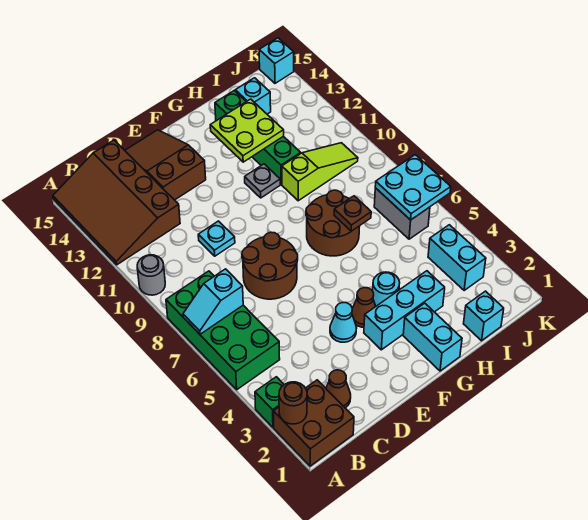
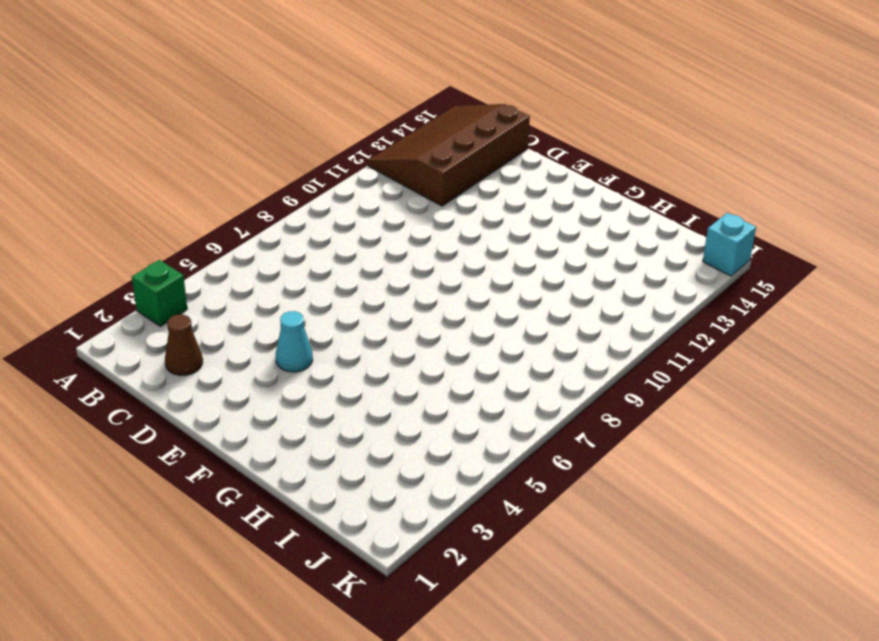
none -> brown 2x2 brick [274,380,354,466]
none -> green 2x4 brick [166,271,280,390]
none -> grey 1x1 round brick [137,255,165,295]

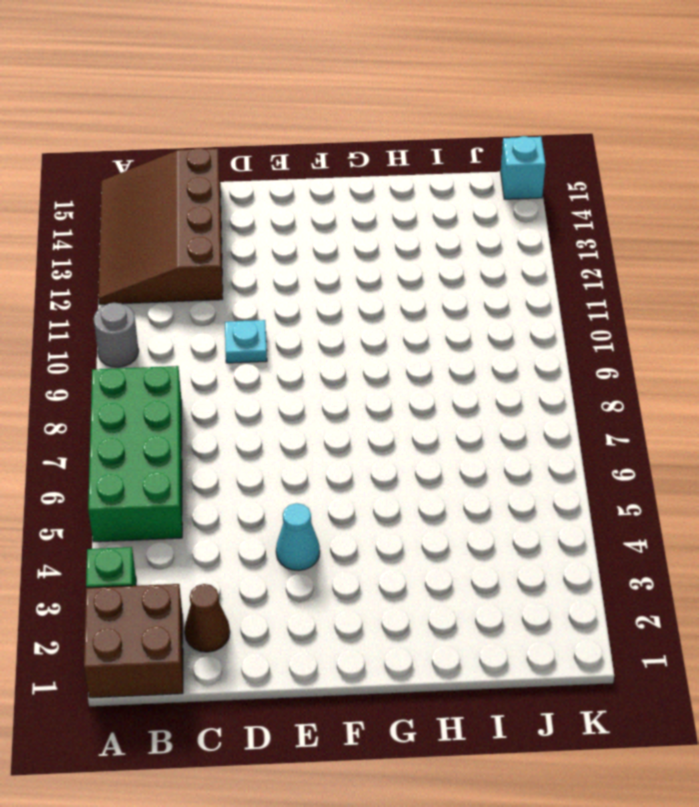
none -> brown 2x2 round brick [242,232,298,299]
none -> brown 2x3 slope [125,130,206,200]
none -> cyan 1x3 brick [364,271,445,350]

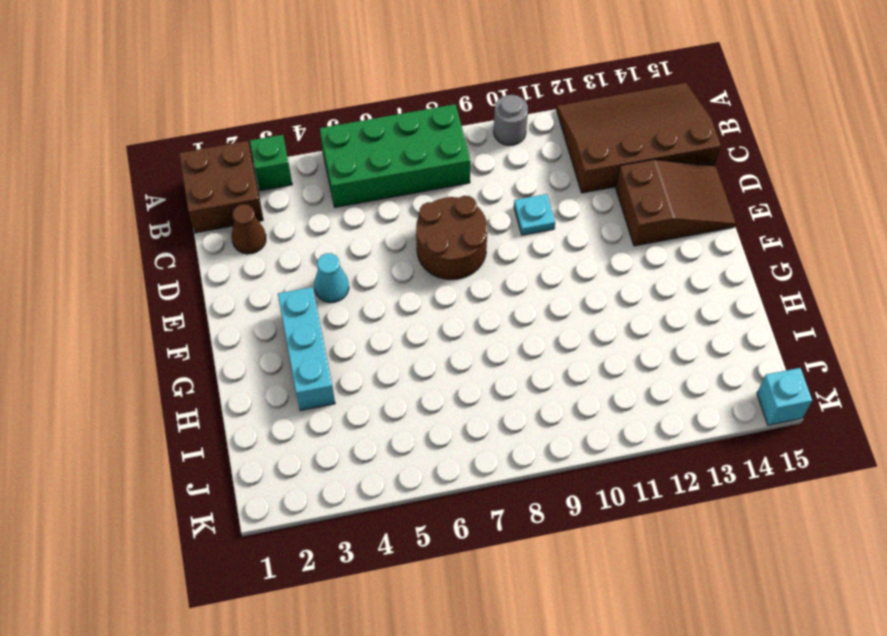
none -> brown 1x1 cone [352,288,376,327]
none -> cyan 1x2 brick [403,303,462,371]
none -> cyan 1x1 round brick [373,272,400,306]

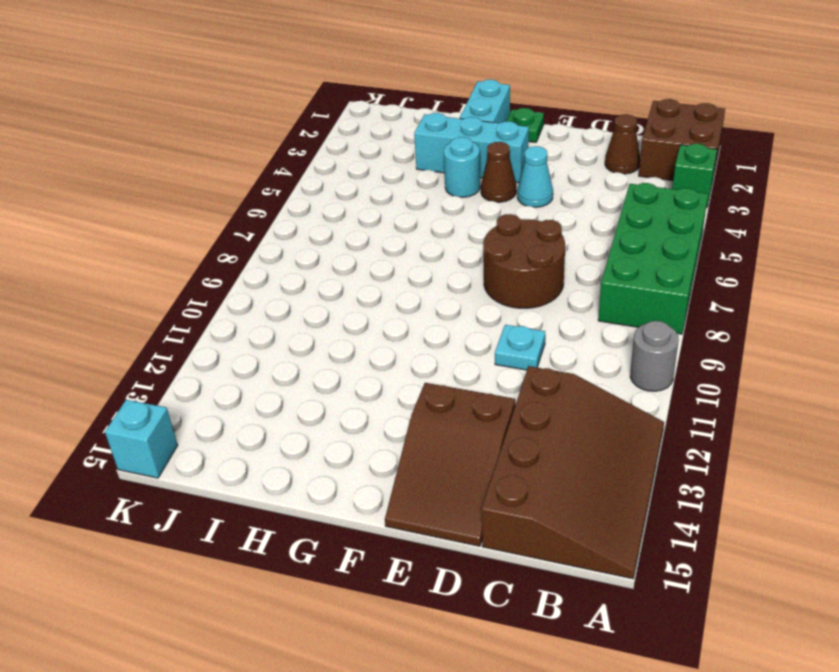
green 1x1 plate [506,108,544,142] -> none
none -> brown 2x2 round brick [306,190,360,256]
none -> grey 1x1 plate [245,164,280,198]
none -> lime 1x3 slope [282,143,358,201]

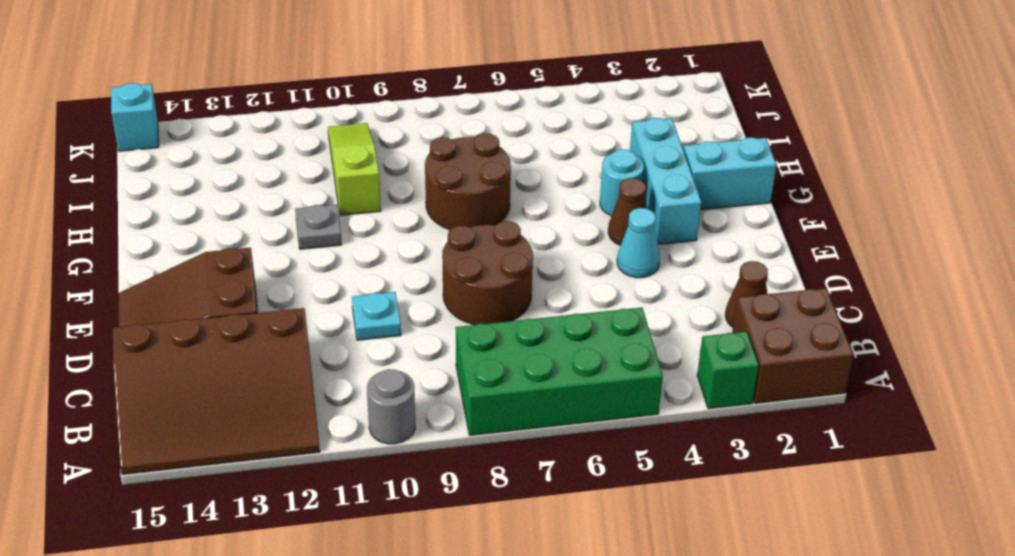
none -> green 1x4 brick [215,91,301,184]
none -> cyan 1x1 brick [464,291,504,341]
none -> cyan 1x1 brick [235,78,271,114]

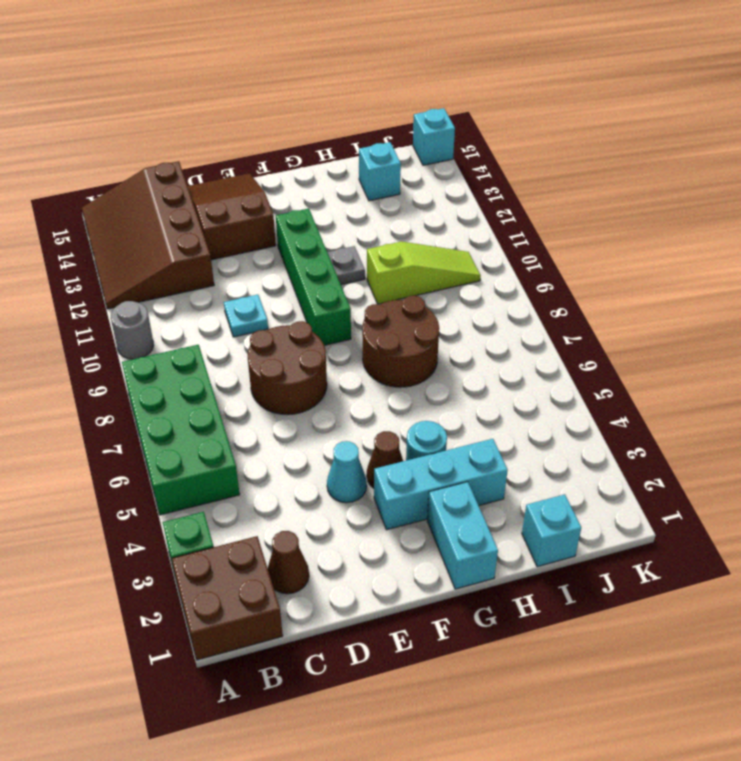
green 1x4 brick [276,208,351,345] -> green 1x4 brick moved to [215,91,301,184]
none -> cyan 1x2 brick [428,225,486,290]
none -> grey 1x2 brick [374,188,430,239]
none -> brown 1x1 round brick [279,382,307,424]

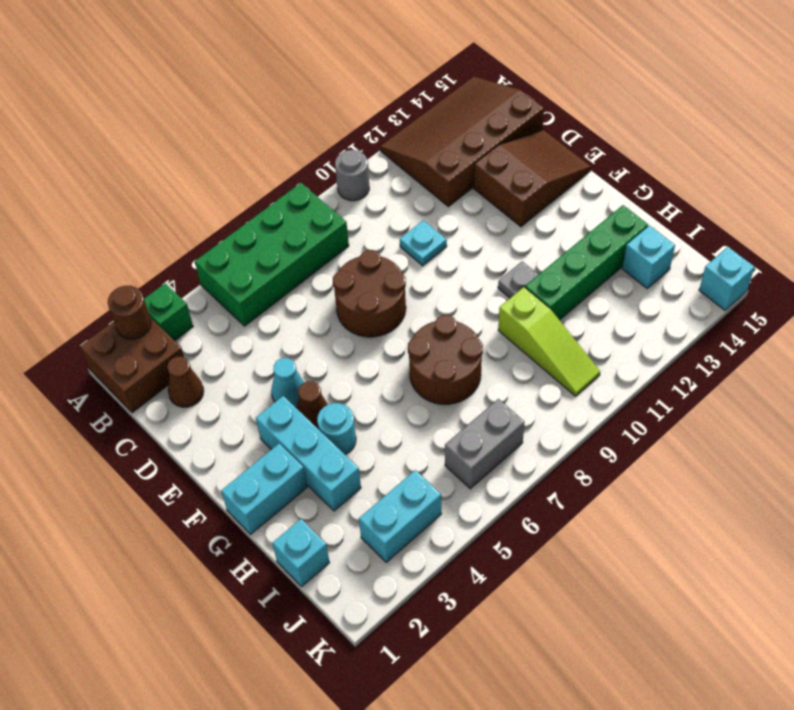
none -> cyan 1x2 slope [183,269,243,334]
none -> lime 2x2 plate [210,99,284,162]
none -> brown 1x1 plate [334,196,371,231]

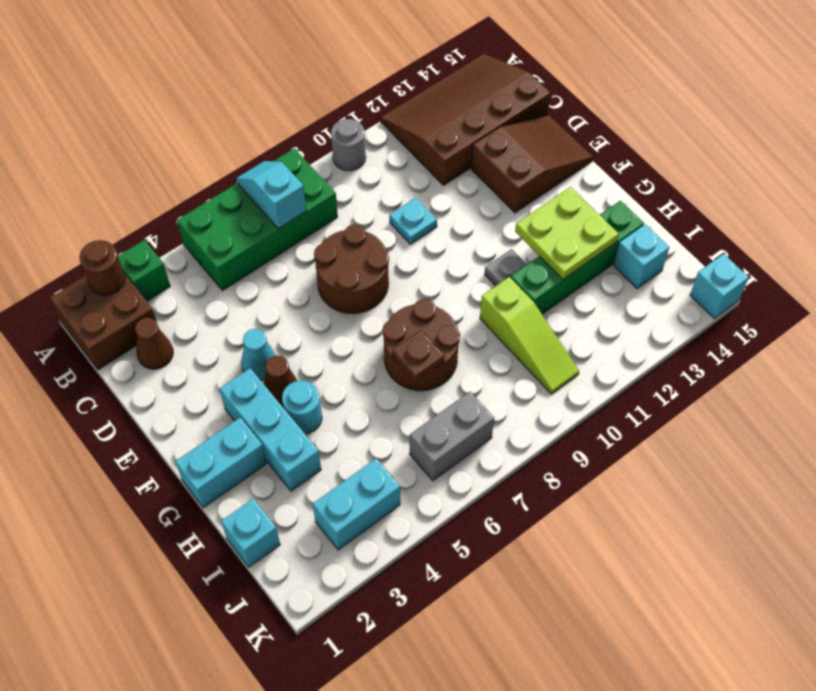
none -> cyan 2x2 plate [375,155,451,220]

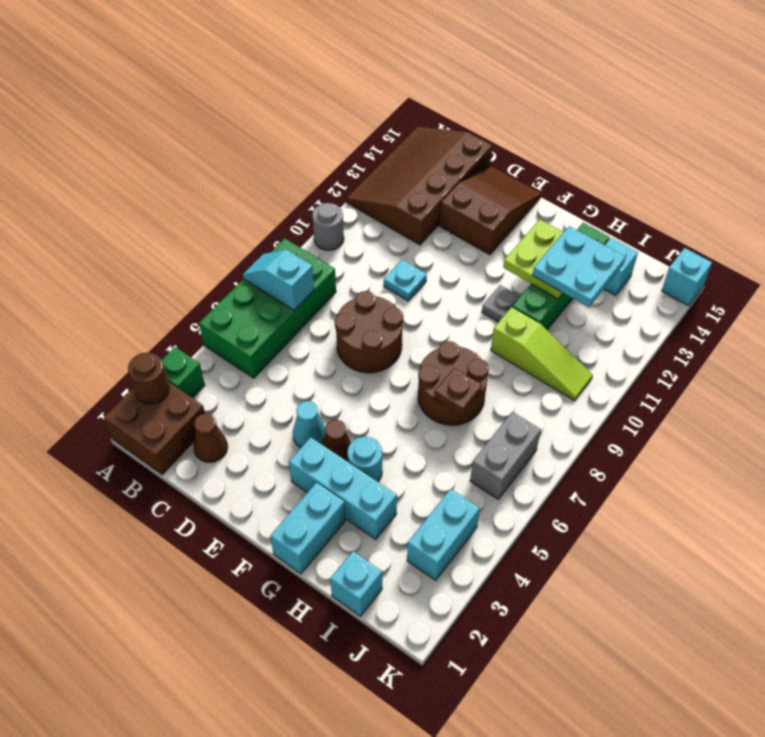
cyan 2x2 plate [533,226,625,307] -> cyan 2x2 plate moved to [375,155,451,220]

